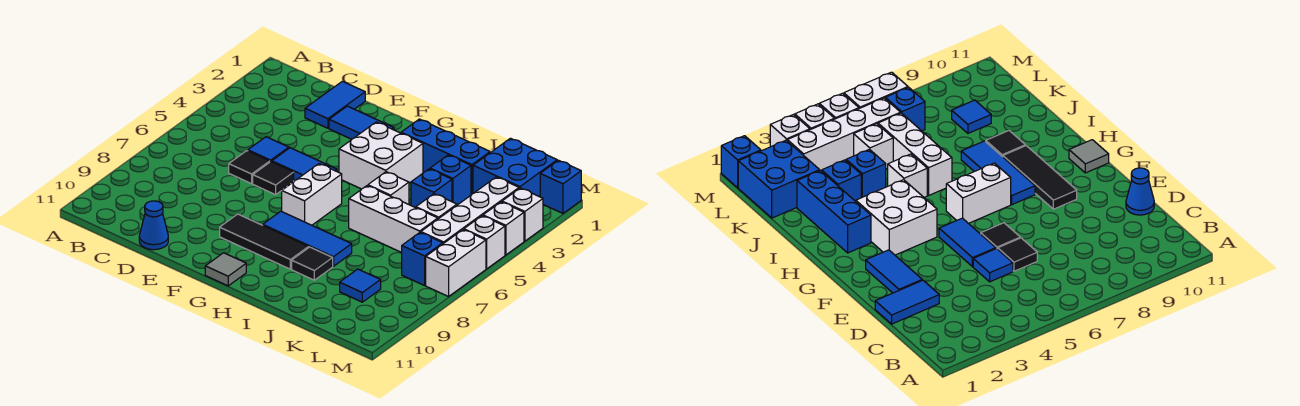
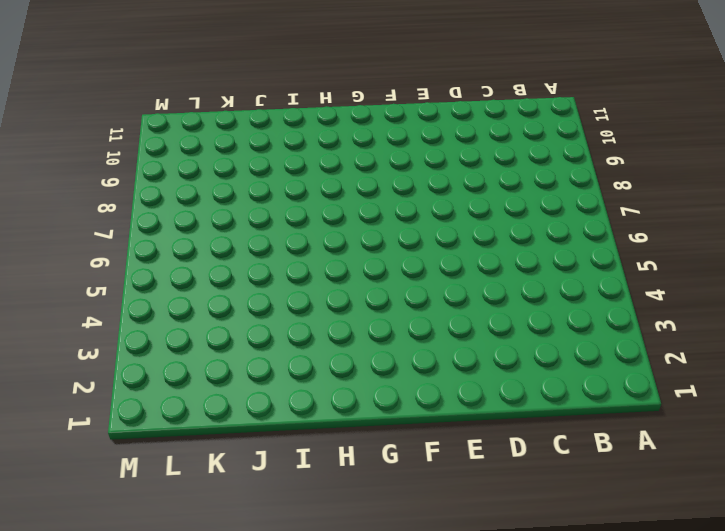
none -> blue 1x2 tile [305,81,365,128]
none -> blue 1x1 tile [248,137,289,162]
none -> black 1x1 tile [229,151,270,184]

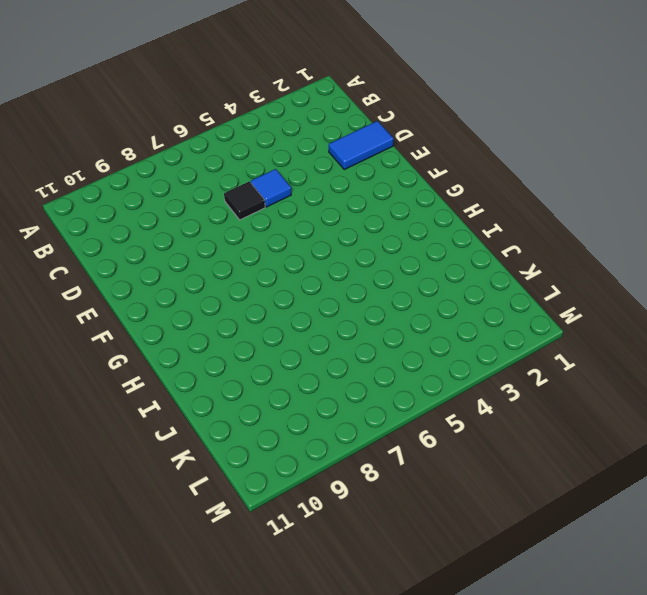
none -> blue 1x1 cone [139,201,168,250]
none -> blue 1x2 tile [329,106,394,139]
none -> blue 1x2 tile [272,148,337,181]

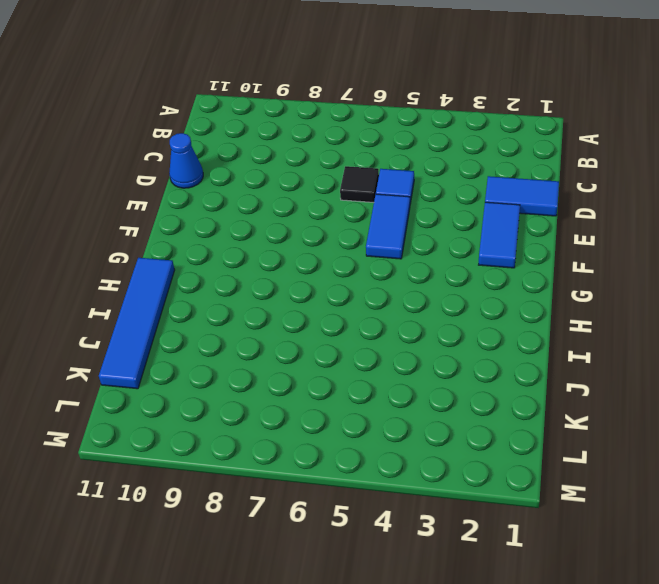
blue 1x4 tile [99,258,175,389] -> none
none -> black 1x1 tile [253,162,294,195]
none -> black 1x3 tile [220,214,309,269]
none -> white 2x2 brick [339,122,423,189]

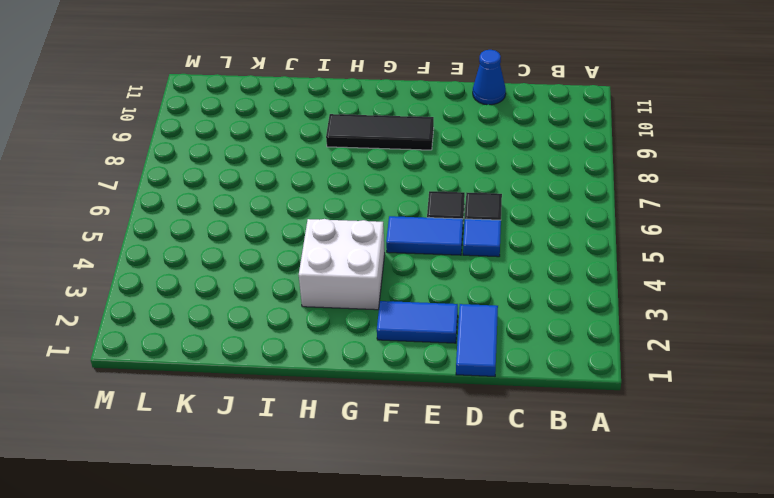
none -> white 1x2 brick [282,164,342,225]
none -> blue 1x3 tile [263,211,352,266]
none -> grey 1x1 tile [205,253,246,286]

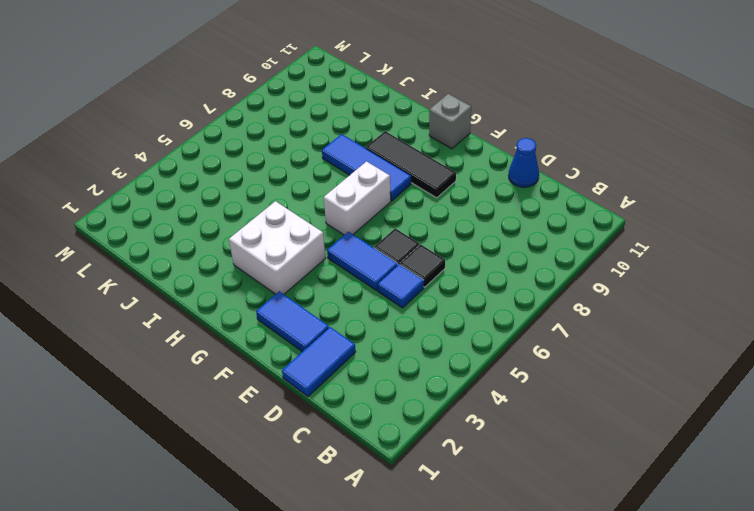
grey 1x1 brick [429,94,471,149] -> grey 1x1 tile [205,253,246,286]
none -> blue 1x3 brick [401,119,490,194]
none -> white 1x1 brick [368,172,409,204]
none -> white 1x3 brick [349,186,438,253]

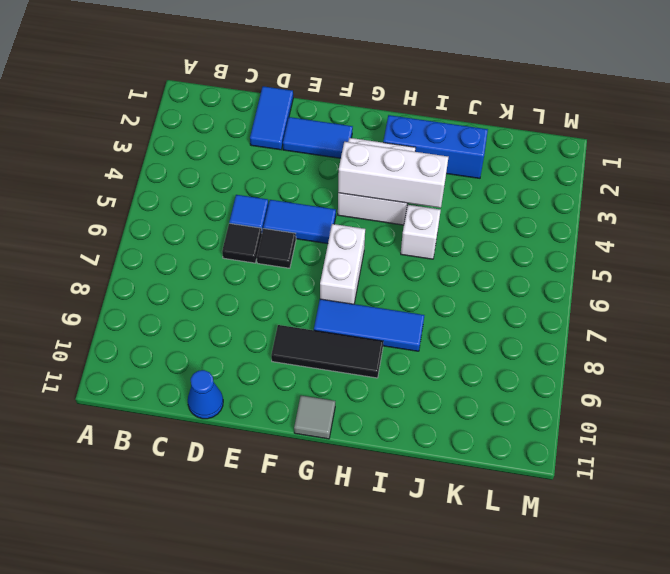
white 1x3 brick [338,142,448,208] -> white 1x3 brick moved to [349,186,438,253]
none -> black 1x1 tile [292,247,333,280]
none -> blue 1x1 brick [430,155,471,205]
none -> blue 1x1 brick [411,169,452,208]

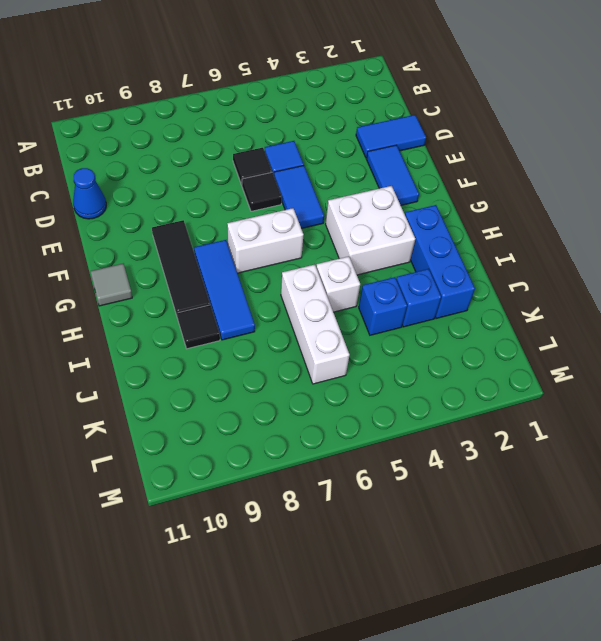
none -> blue 2x2 brick [473,138,557,197]
none -> white 1x1 brick [416,194,457,219]
none -> blue 1x1 tile [340,269,381,302]

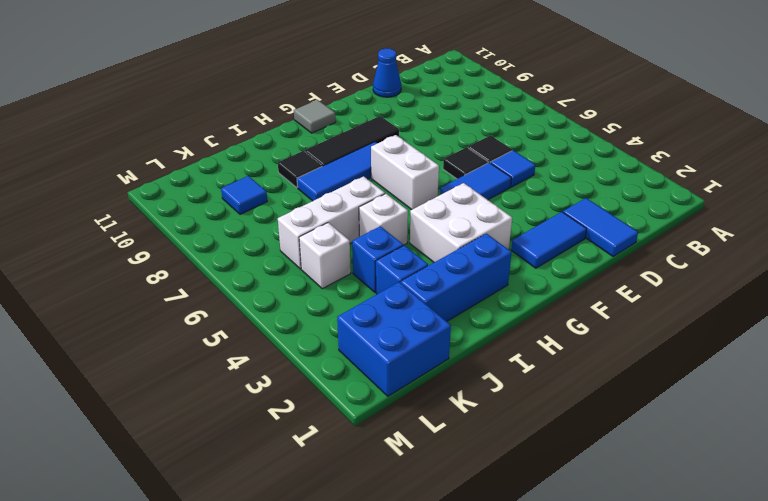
none -> white 1x4 brick [421,177,519,244]
none -> blue 1x1 brick [402,232,443,286]
none -> blue 1x1 brick [540,160,581,213]

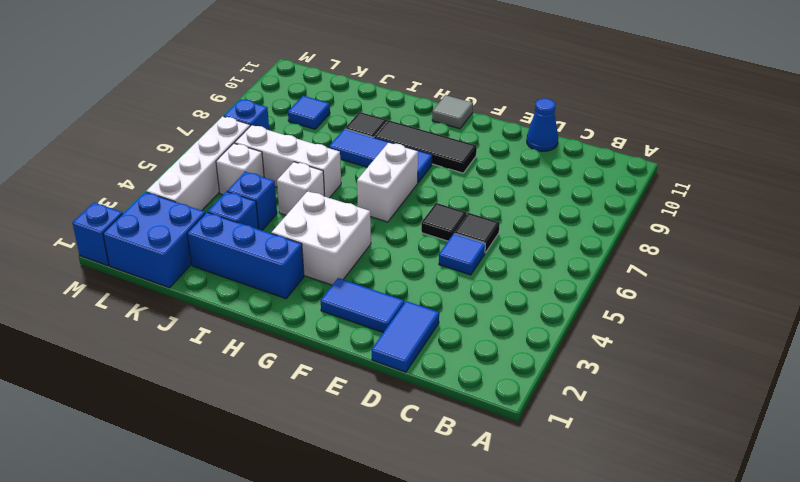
none -> blue 1x2 tile [272,148,337,181]
none -> white 1x1 brick [502,188,543,241]
none -> white 1x1 brick [483,202,524,255]

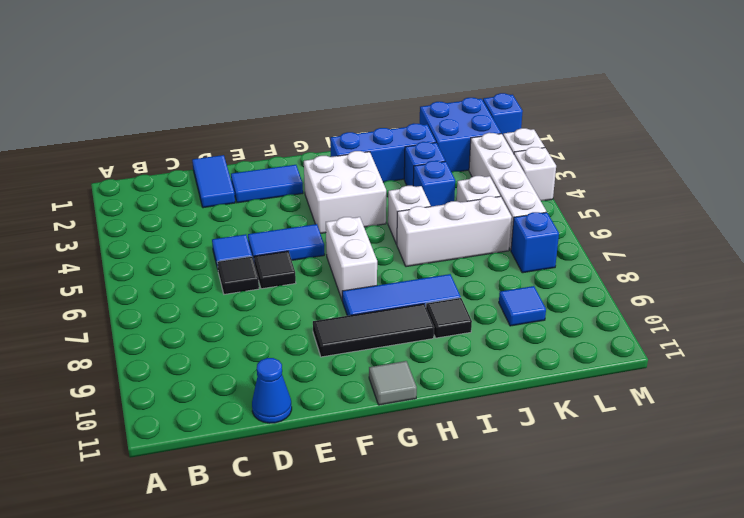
none -> white 1x1 brick [464,216,505,269]
none -> white 1x2 brick [426,230,486,297]

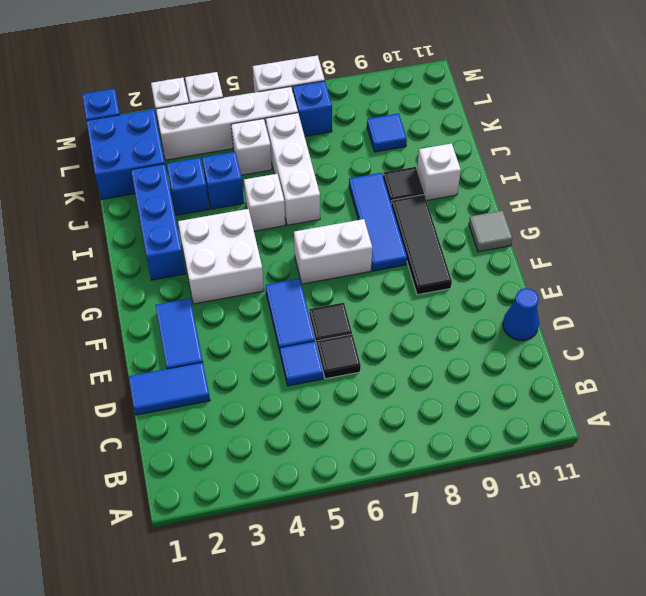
white 1x1 brick [417,143,461,200] -> white 1x1 brick moved to [464,216,505,269]

